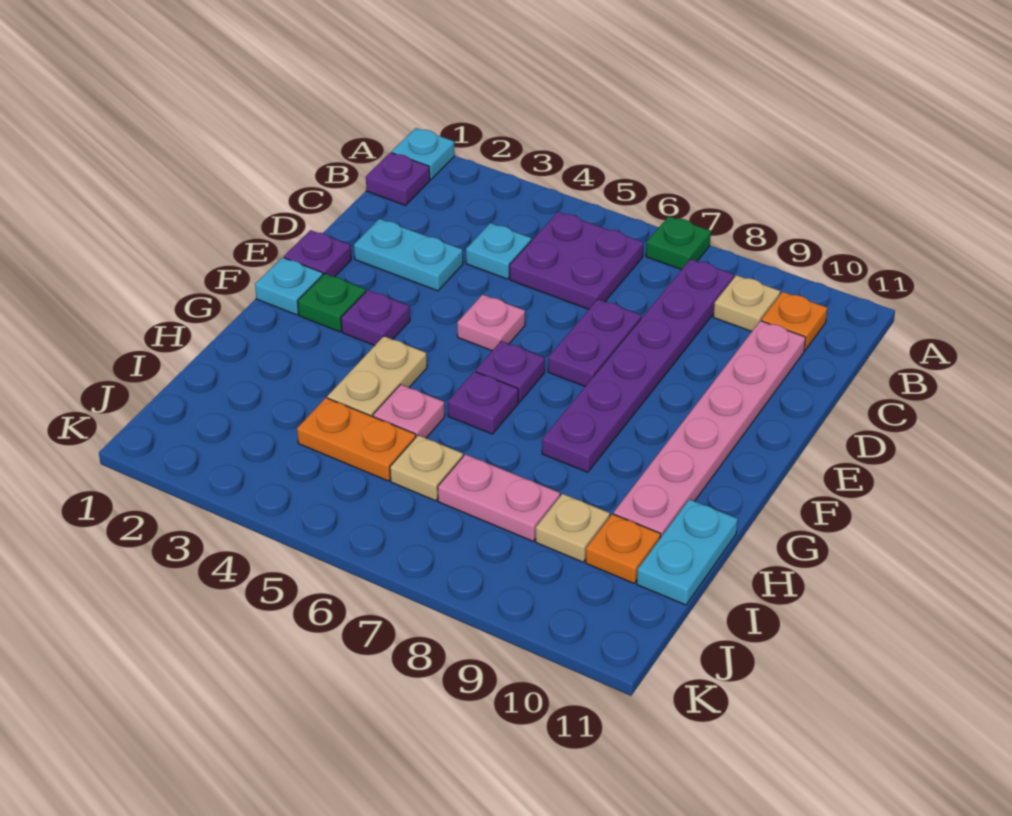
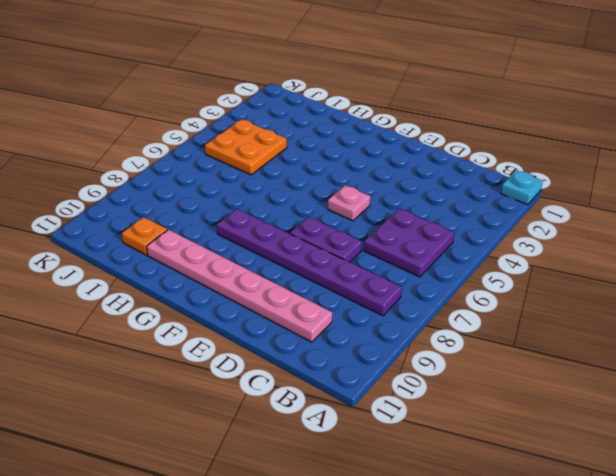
orange 2x2 plate [205,119,287,175] -> orange 1x2 plate [297,398,416,481]
none -> green 1x1 plate [646,216,711,270]
none -> purple 1x1 plate [366,153,430,205]
none -> tan 1x1 plate [713,275,780,331]

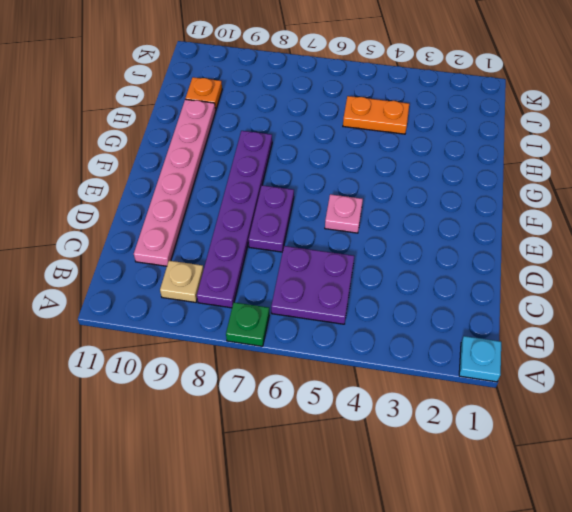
none -> purple 1x1 plate [366,153,430,205]
none -> orange 1x1 plate [761,292,827,351]
none -> cyan 1x1 plate [466,223,531,279]

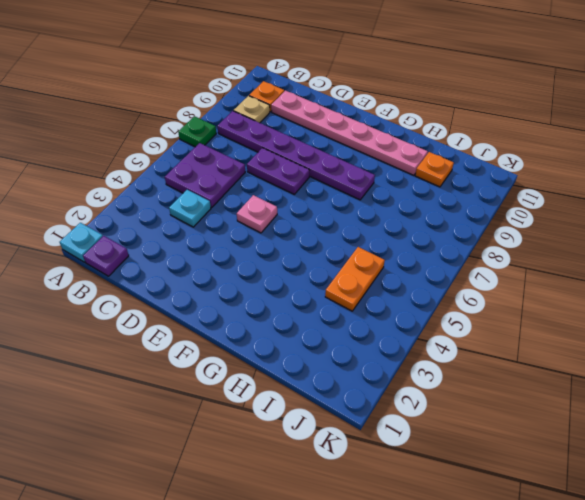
none -> cyan 1x2 plate [354,219,463,291]
none -> purple 1x1 plate [284,230,351,277]
none -> cyan 1x1 plate [255,257,323,315]

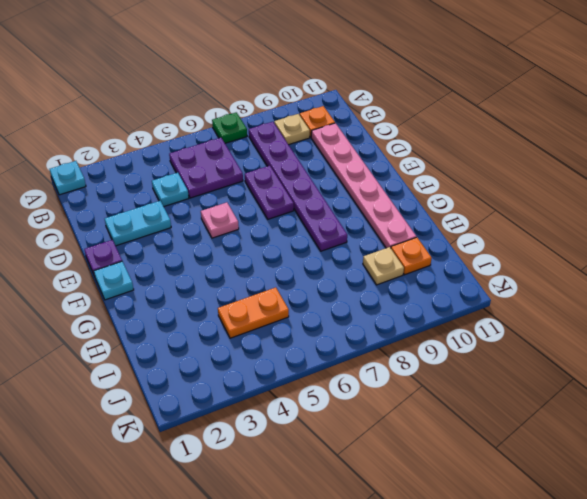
none -> purple 1x1 plate [366,153,430,205]
none -> green 1x1 plate [298,274,366,332]
none -> purple 1x1 plate [341,290,410,346]

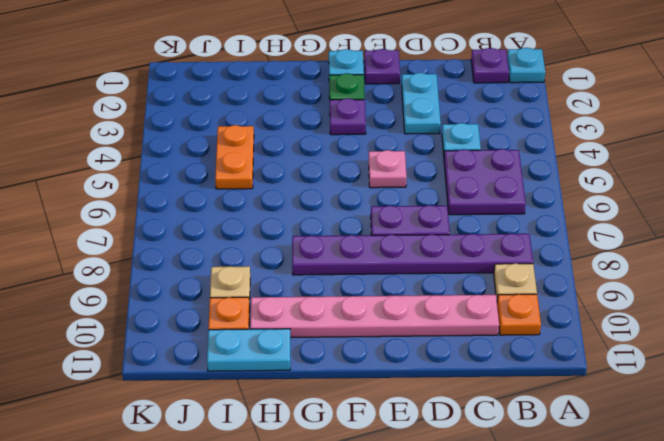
none -> green 1x1 plate [646,216,711,270]
none -> purple 1x1 plate [476,341,545,402]
none -> tan 1x2 plate [327,336,427,417]

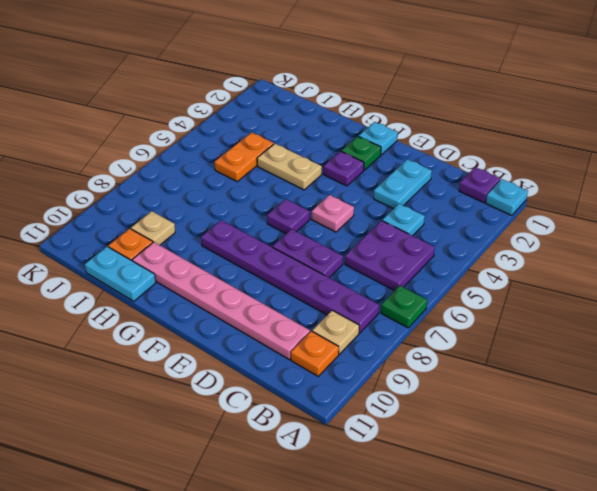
none -> purple 1x1 plate [284,230,351,277]
none -> purple 1x1 plate [448,371,518,434]
none -> pink 1x1 plate [373,385,445,438]

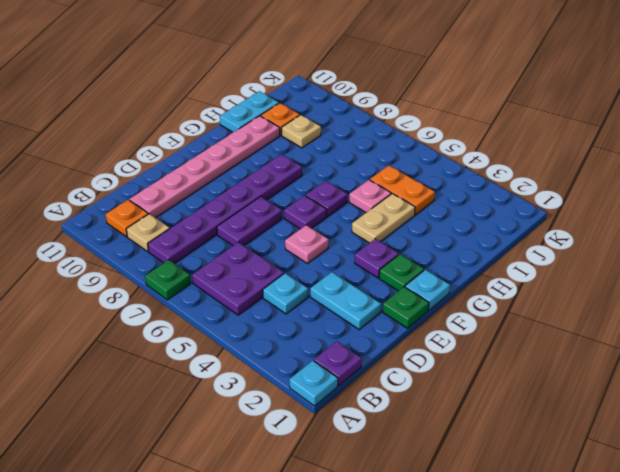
green 1x1 plate [383,287,429,328] -> purple 1x1 plate [284,230,351,277]
none -> tan 1x1 plate [390,435,463,501]
none -> pink 1x2 plate [438,454,560,541]

